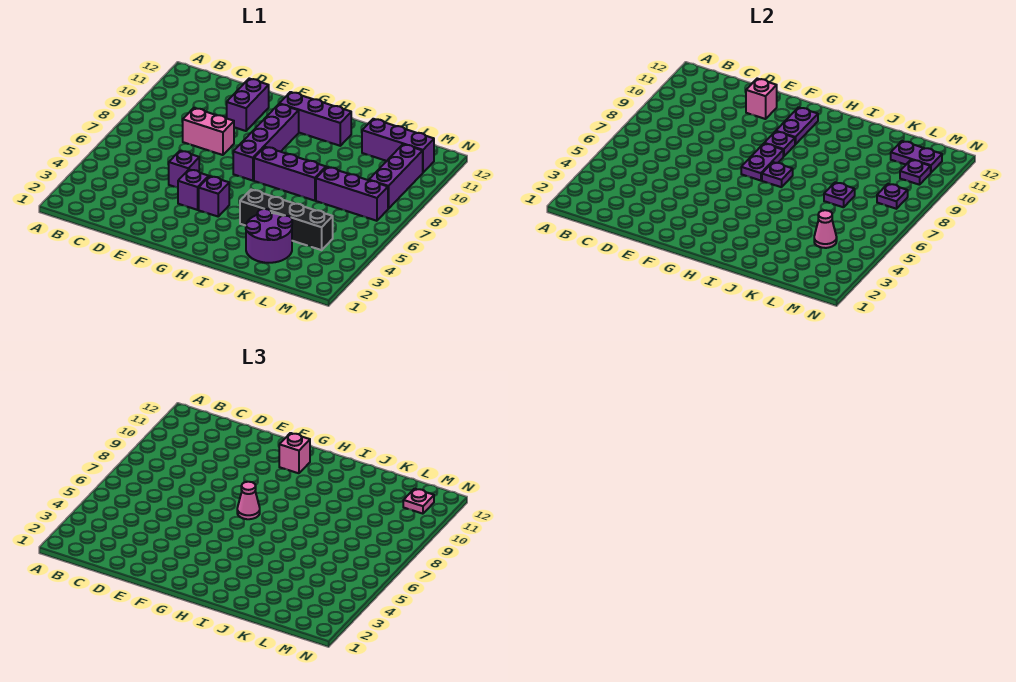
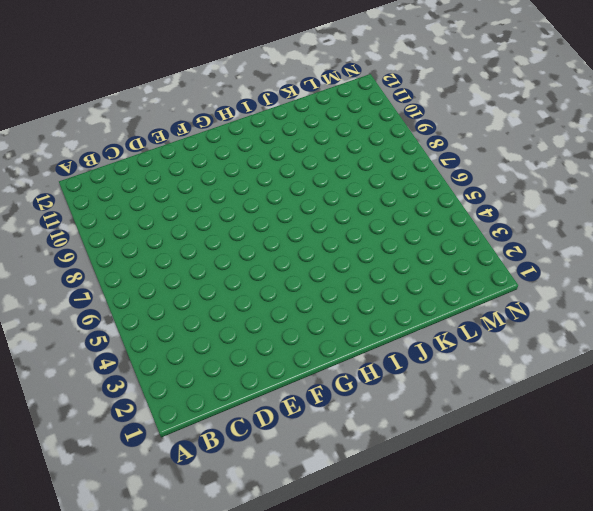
none -> pink 1x2 brick [183,108,234,155]
none -> purple 1x1 brick [169,151,199,188]
none -> purple 1x2 brick [227,79,269,131]

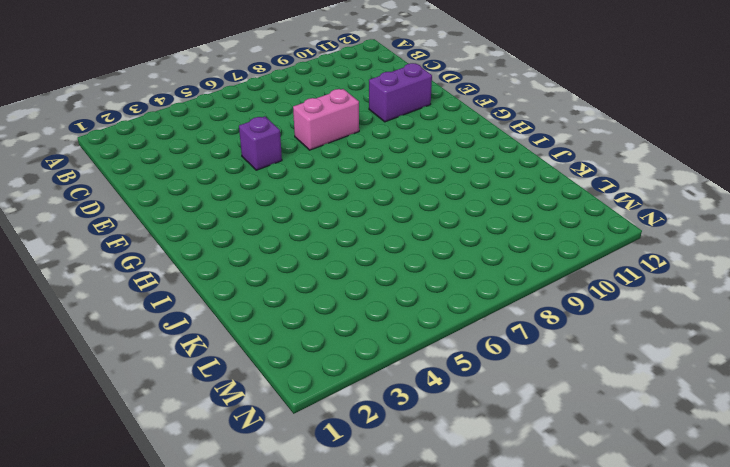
pink 1x2 brick [293,89,359,150] -> pink 1x2 brick turned to [183,108,234,155]
none -> purple 1x1 brick [178,169,209,210]
none -> purple 1x1 brick [199,176,229,216]
none -> purple 1x4 brick [233,104,299,181]

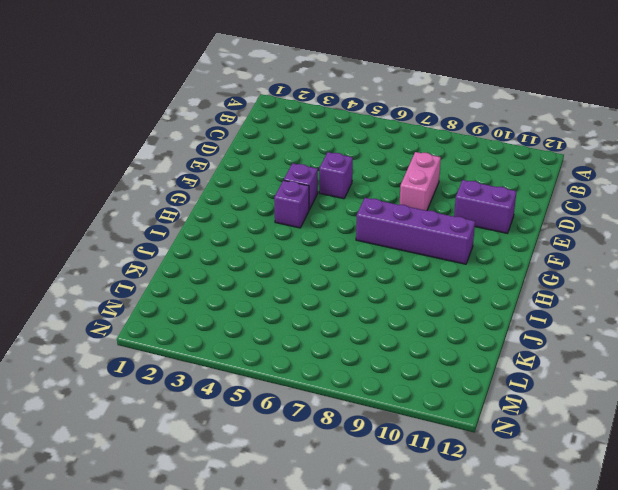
none -> purple 1x3 brick [279,92,351,146]
none -> purple 1x3 brick [254,147,326,201]
none -> black 1x4 brick [240,190,333,250]

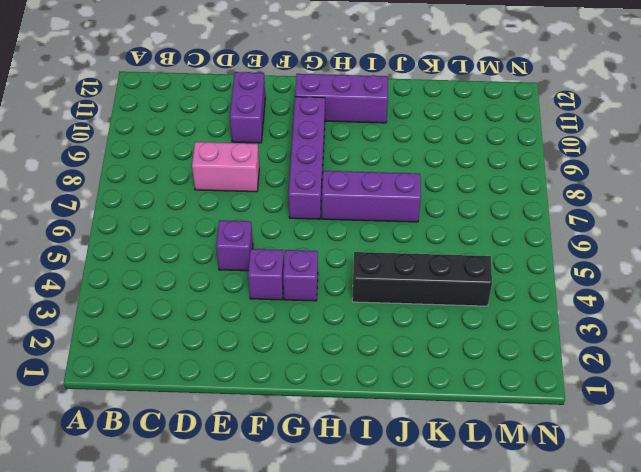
none -> purple 2x2 round brick [246,209,292,263]
none -> purple 1x3 brick [316,167,388,221]
none -> purple 1x3 brick [362,119,434,172]

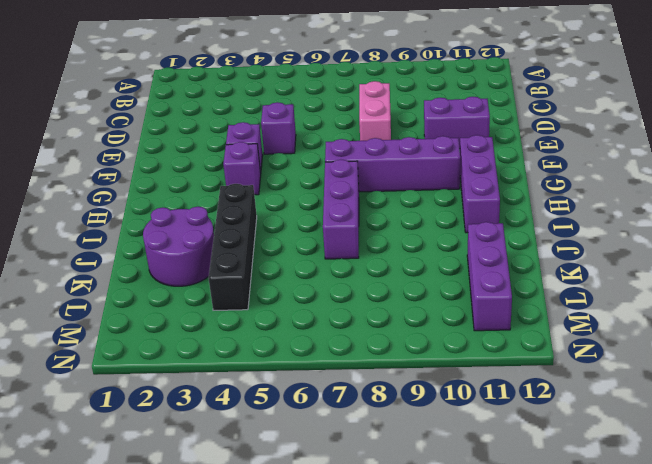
none -> purple 1x3 brick [316,167,388,221]
none -> purple 1x3 brick [369,144,423,209]
none -> pink 1x1 brick [746,79,777,119]

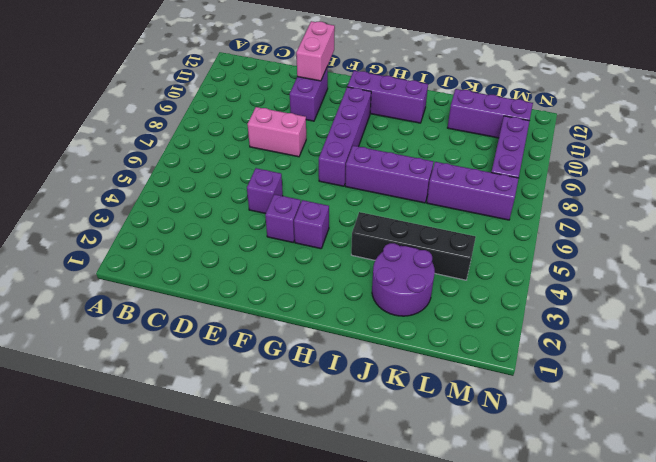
pink 1x2 brick [296,21,335,81] -> pink 1x1 brick [746,79,777,119]
none -> purple 1x2 plate [741,144,783,181]
none -> purple 1x1 plate [764,131,795,156]
none -> purple 1x2 plate [776,107,818,144]

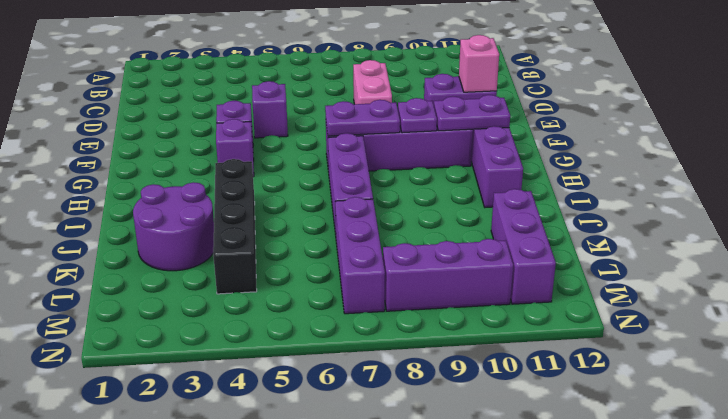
none -> purple 1x1 plate [762,162,793,187]
none -> purple 1x1 plate [824,182,855,207]
none -> pink 1x1 cone [814,210,837,248]

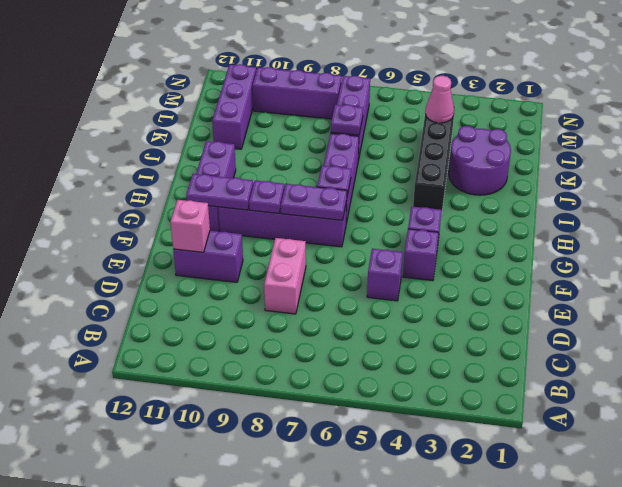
none -> purple 1x2 plate [891,141,942,172]
none -> purple 1x1 plate [877,184,908,209]
none -> purple 1x1 plate [900,160,931,185]

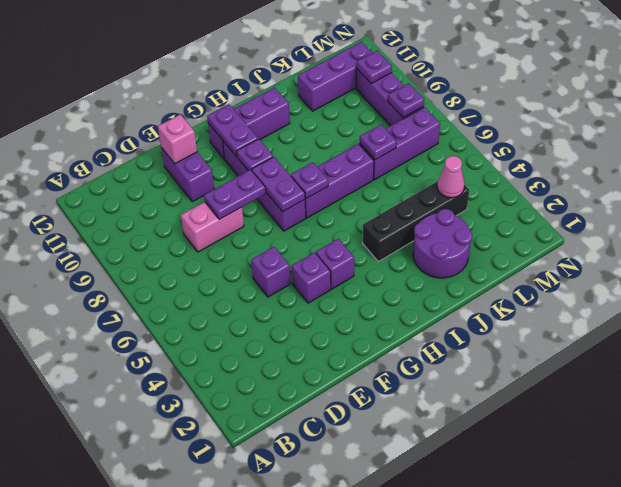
purple 1x2 plate [204,170,266,219] -> purple 1x2 plate moved to [891,141,942,172]
none -> pink 1x1 cone [237,482,260,519]
none -> pink 1x1 brick [279,433,310,473]
none -> pink 1x1 plate [403,489,434,514]

